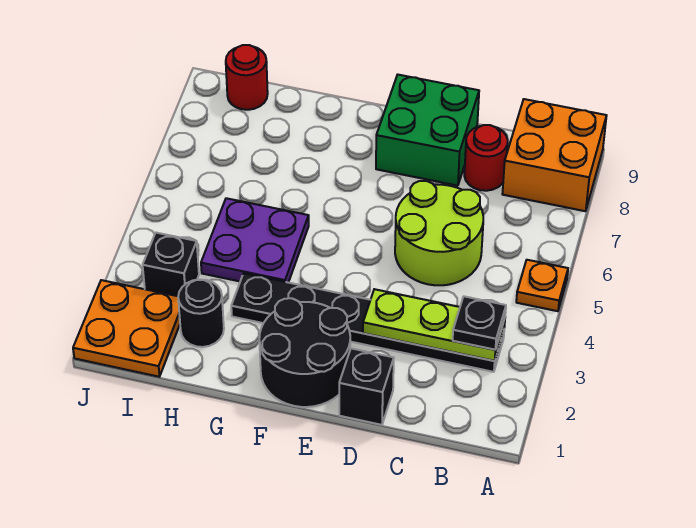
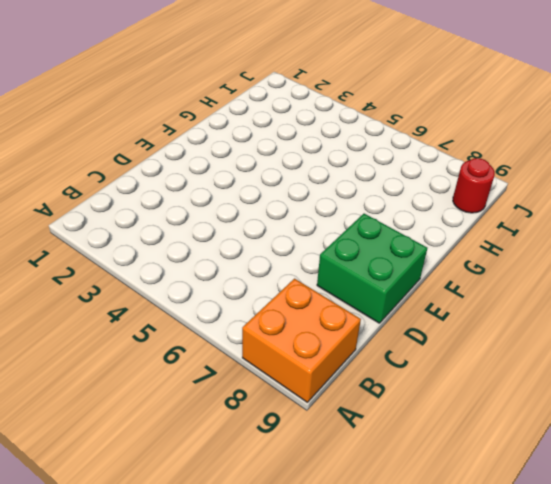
none -> orange 1x1 plate [516,260,568,311]
none -> black 1x6 plate [231,273,504,372]
none -> lime 2x2 round brick [395,181,483,285]

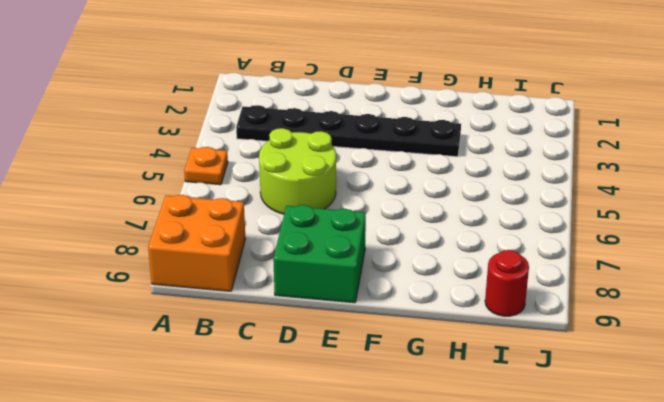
none -> red 1x1 round brick [464,125,508,191]
none -> black 1x1 brick [339,348,394,425]
none -> black 2x2 round brick [259,298,350,407]

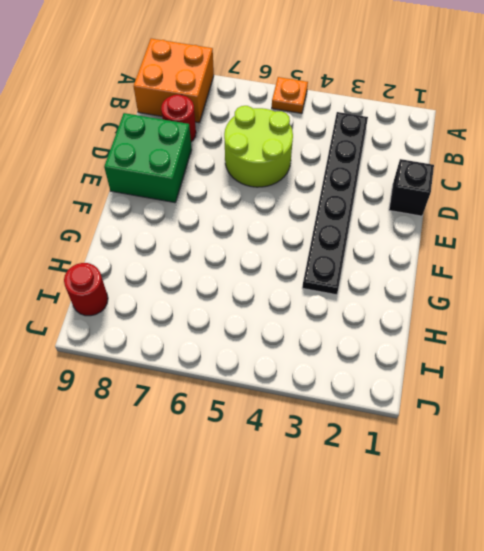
none -> black 2x2 round brick [259,298,350,407]
none -> purple 2x2 plate [201,198,309,283]
none -> black 1x1 round brick [178,279,224,347]

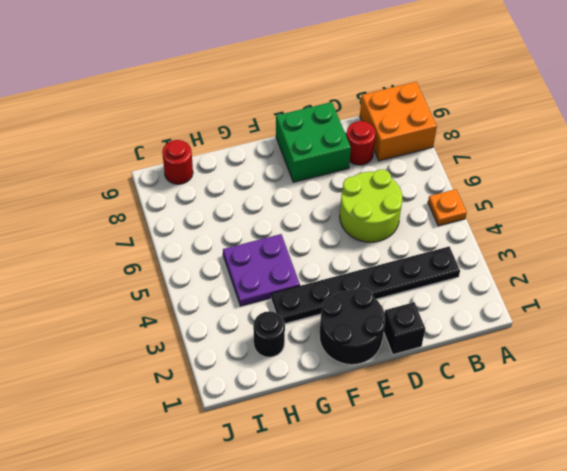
none -> orange 2x2 plate [73,280,180,377]
none -> black 1x1 brick [143,233,199,296]
none -> lime 1x3 plate [363,289,505,361]

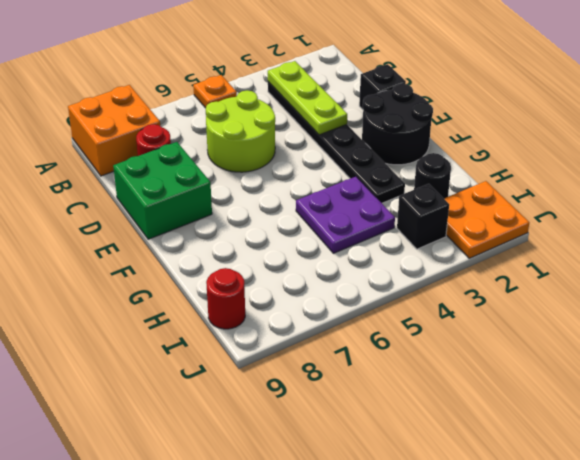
none -> black 1x1 plate [453,296,506,350]

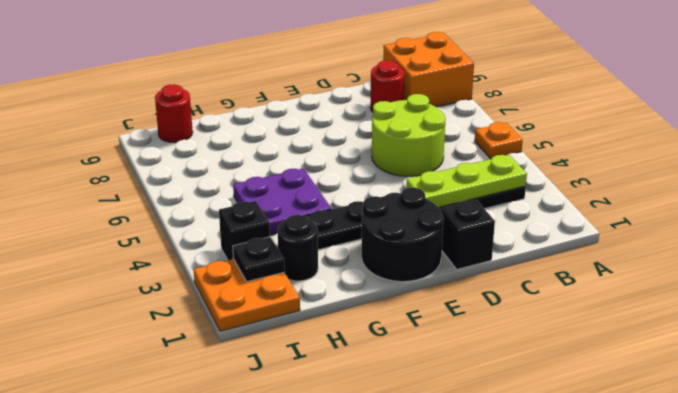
black 1x1 plate [233,237,285,282] -> black 1x1 plate moved to [453,296,506,350]
none -> green 2x2 brick [376,75,479,186]

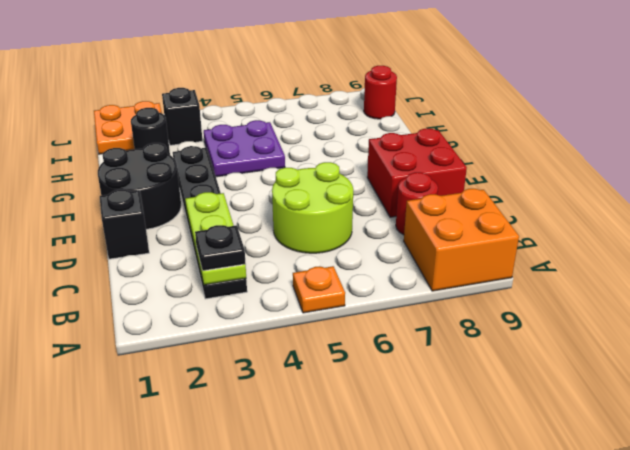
red 2x2 brick [367,129,467,217] -> green 2x2 brick [376,75,479,186]

